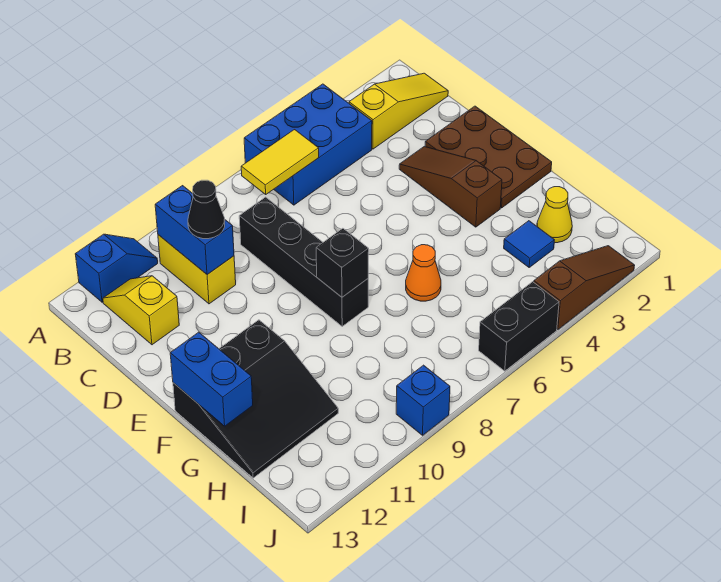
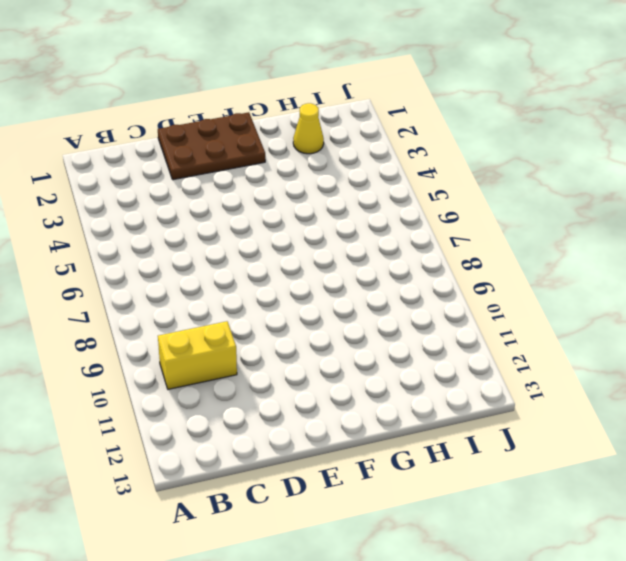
none -> blue 2x3 brick [244,84,372,205]
none -> blue 1x2 slope [75,234,158,302]
none -> yellow 1x3 slope [349,73,448,149]

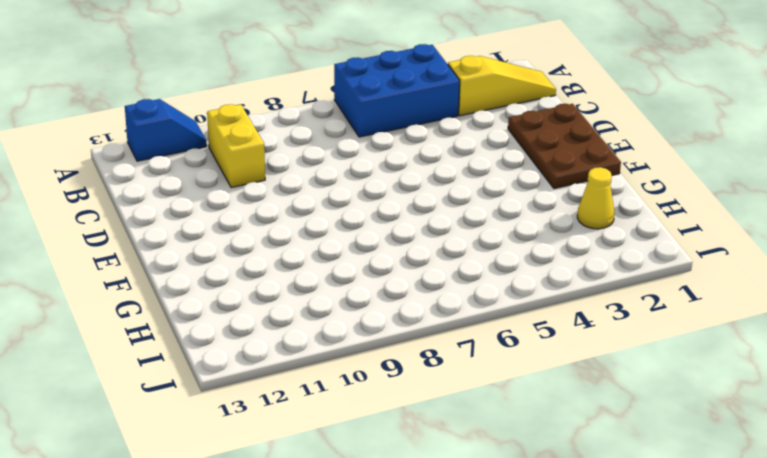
none -> yellow 1x2 slope [103,276,179,345]
none -> black 1x4 brick [239,197,368,326]
none -> brown 1x3 slope [399,147,502,227]

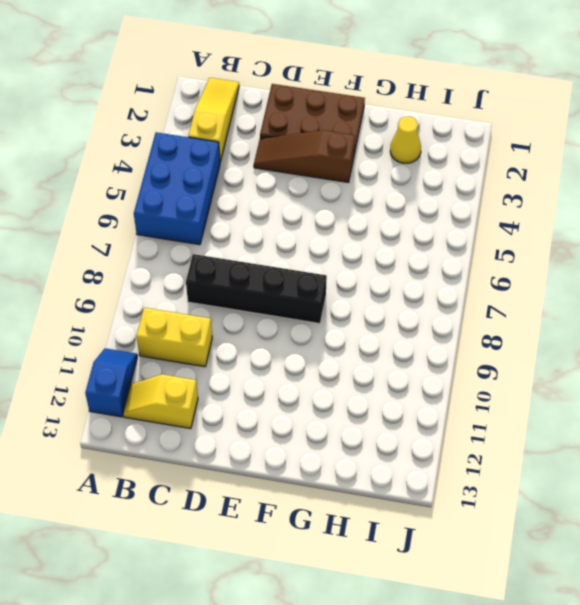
none -> black 3x3 slope [173,320,338,478]
none -> orange 1x1 cone [406,245,441,301]
none -> blue 1x1 tile [504,221,554,267]

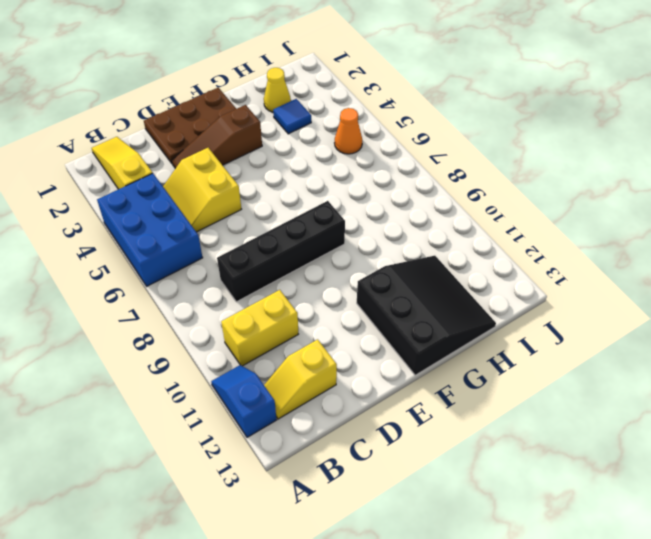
yellow 2x2 slope [163,148,241,232] -> none
orange 1x1 cone [335,108,362,154] -> orange 1x1 cone moved to [406,245,441,301]
none -> brown 1x3 slope [534,246,635,329]
none -> black 1x2 brick [479,282,559,371]
none -> blue 1x1 brick [396,365,450,435]

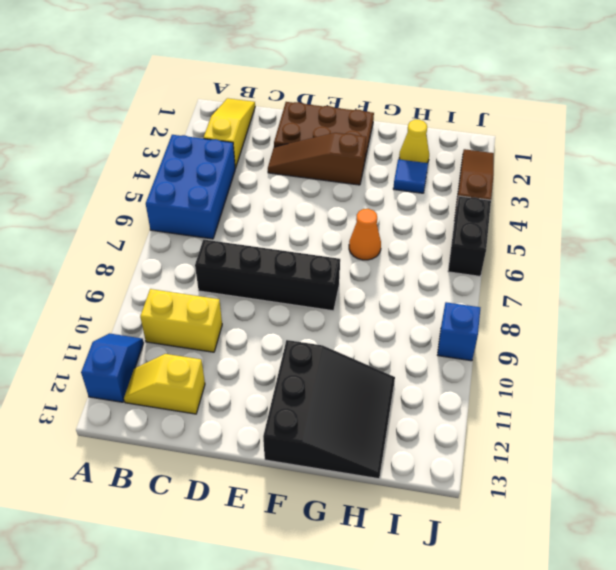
none -> yellow 1x2 tile [241,130,319,194]
none -> blue 1x2 brick [155,186,234,275]
none -> black 1x1 brick [316,228,369,297]

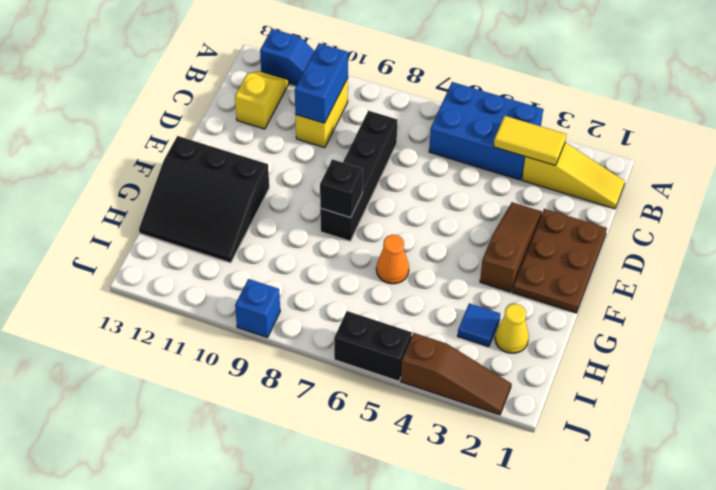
yellow 1x2 tile [494,116,566,165] -> yellow 1x2 tile moved to [241,130,319,194]
none -> blue 1x2 brick [170,332,253,426]
none -> black 1x1 cone [188,180,225,239]

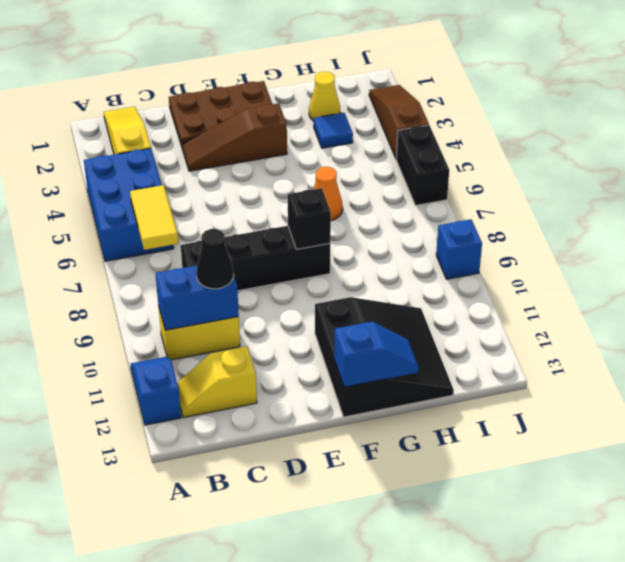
blue 1x2 slope [334,322,419,387] -> blue 1x2 brick [170,332,253,426]

